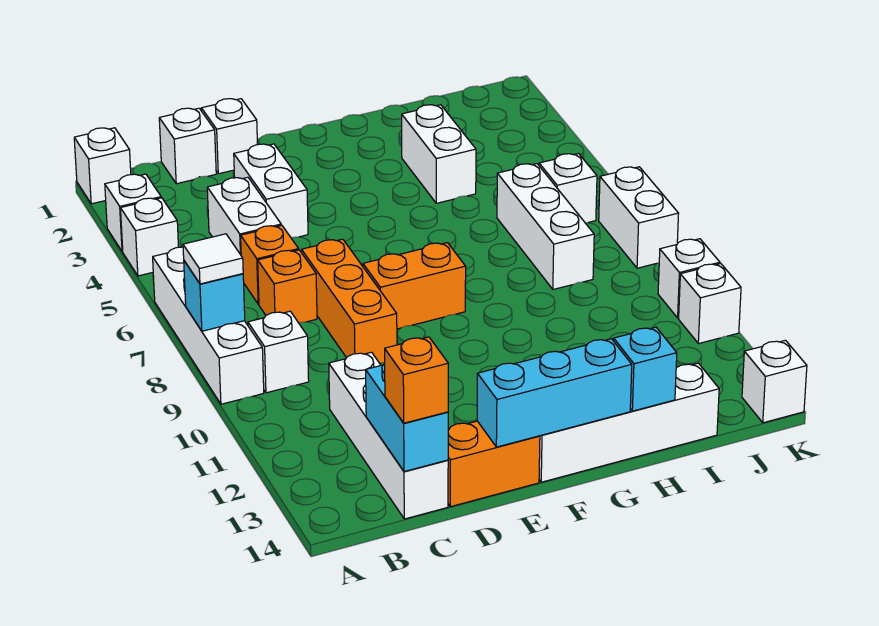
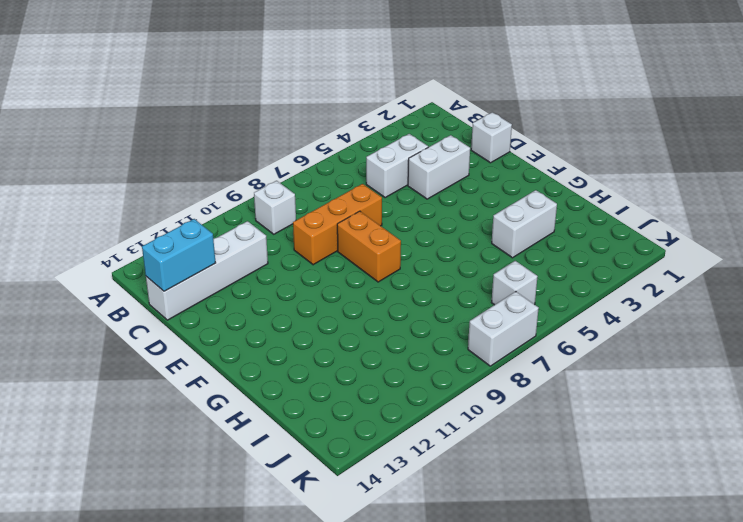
none -> white 1x1 brick [74,128,131,204]
none -> white 1x1 brick [105,174,161,252]
none -> white 1x1 brick [120,198,178,276]

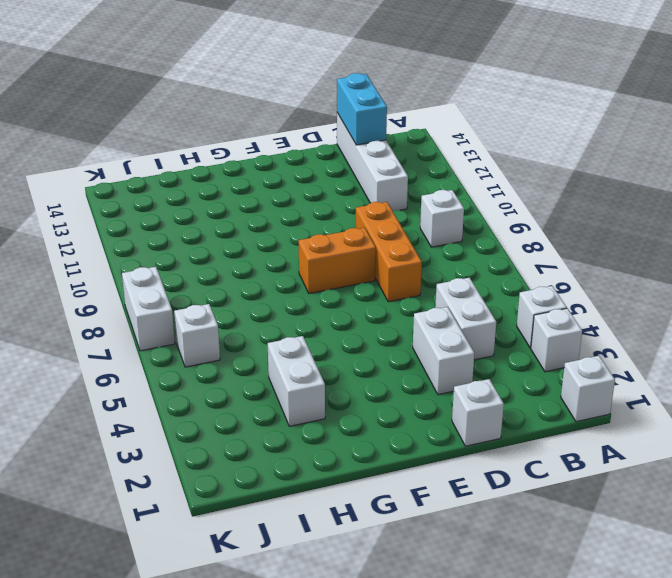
none -> white 1x4 brick [153,247,264,404]
none -> white 1x1 brick [159,108,216,184]
none -> orange 1x1 brick [241,225,299,304]

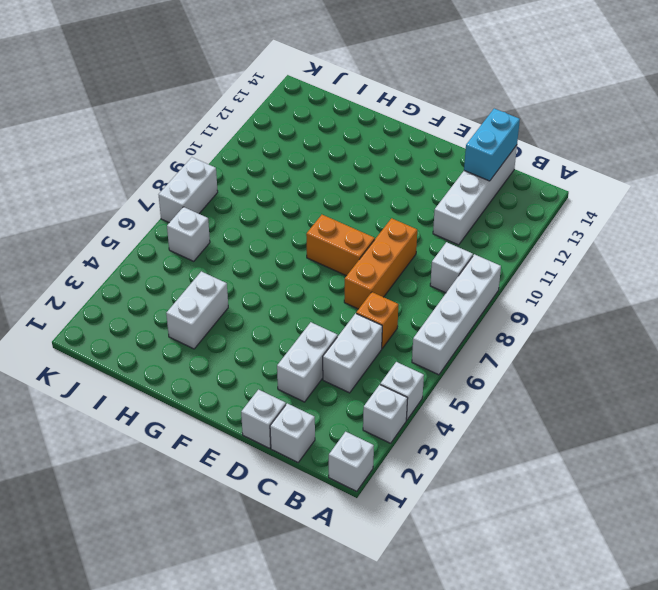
none -> orange 1x1 brick [258,250,317,323]
none -> orange 1x2 brick [448,421,540,507]
none -> white 1x4 brick [539,363,719,482]

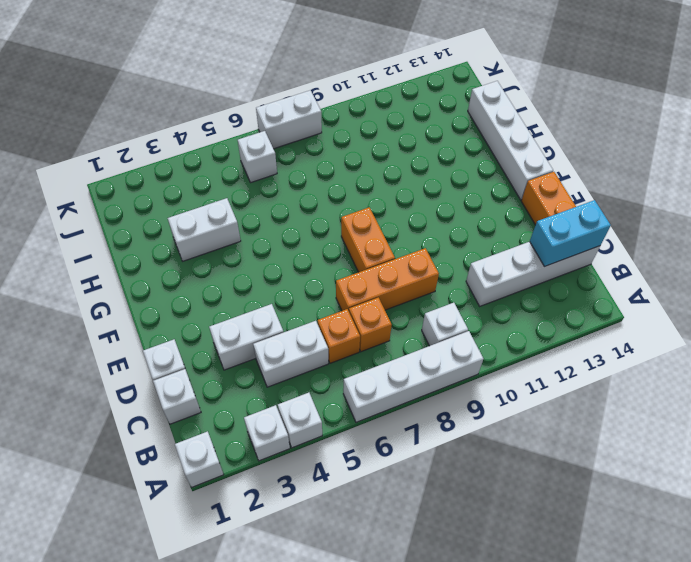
none -> white 1x3 brick [497,164,594,289]
none -> white 1x1 brick [658,239,720,318]
none -> white 1x1 brick [679,264,741,344]

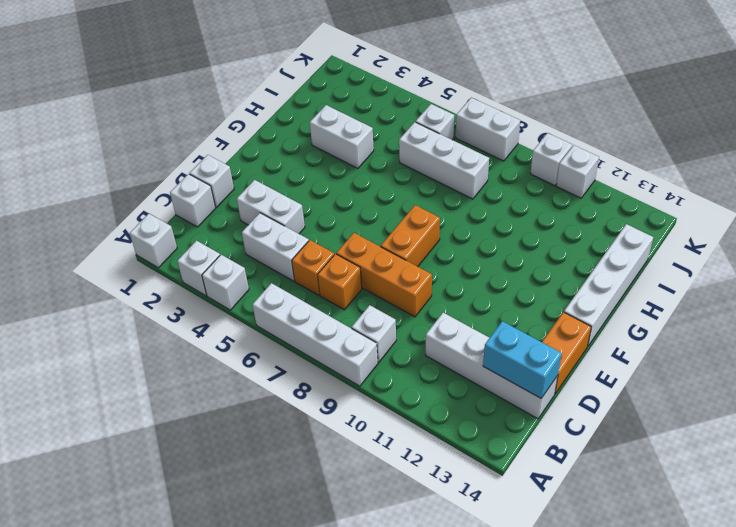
none -> white 1x1 brick [742,340,807,423]
none -> cyan 1x1 brick [184,261,245,331]
none -> cyan 1x3 brick [477,339,632,447]

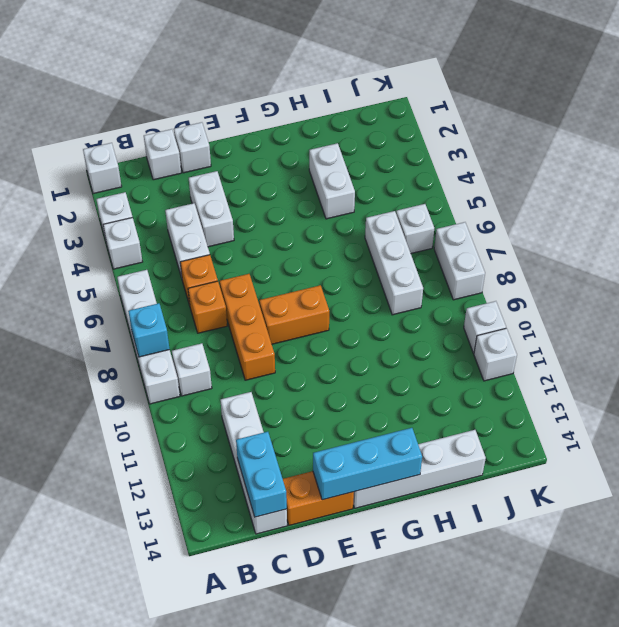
none -> white 1x1 brick [742,340,807,423]
none -> cyan 1x1 brick [614,327,677,411]
none -> white 1x1 tile [183,234,243,284]

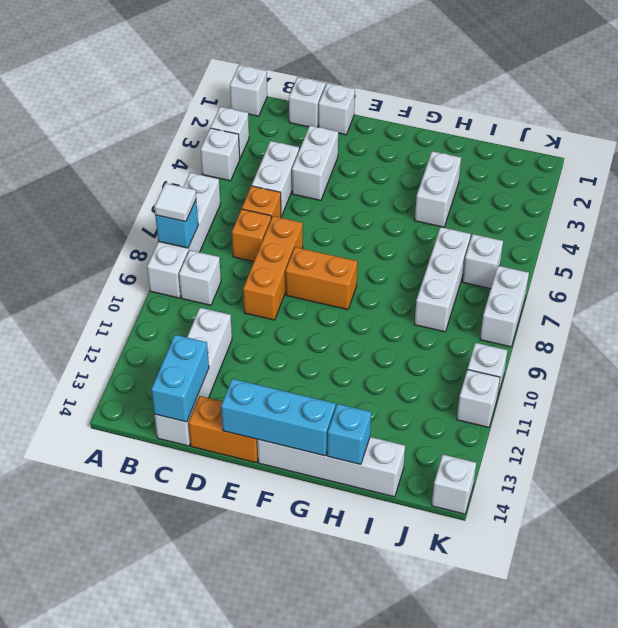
none -> orange 1x1 brick [385,337,448,423]

